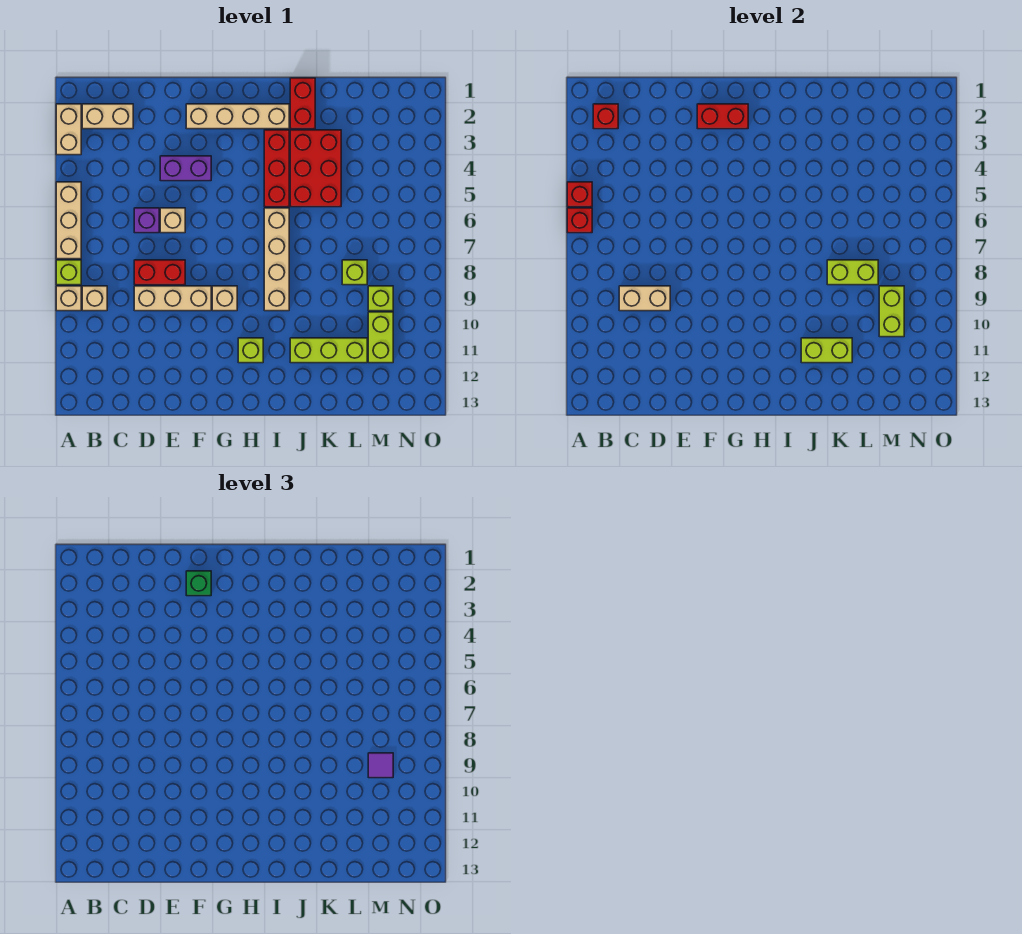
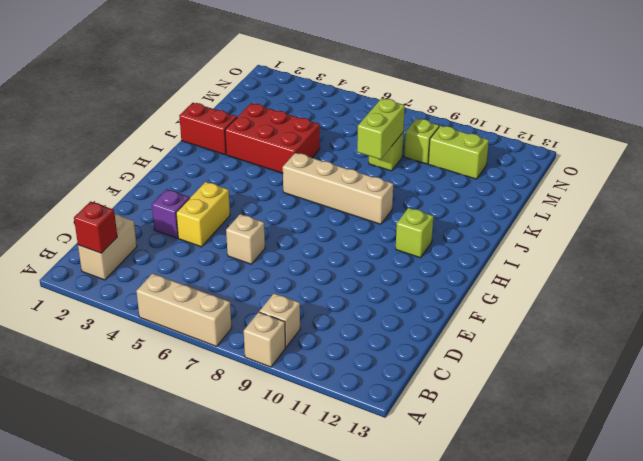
purple 1x1 brick [152,189,190,238] -> purple 1x1 brick moved to [134,208,159,233]
yellow 1x2 brick [176,182,230,247] -> purple 1x2 brick [160,156,211,181]
none -> tan 1x2 brick [56,104,81,155]
none -> lime 1x1 brick [56,260,81,285]
none -> red 1x2 brick [134,260,185,285]
none -> tan 1x3 brick [134,286,211,311]

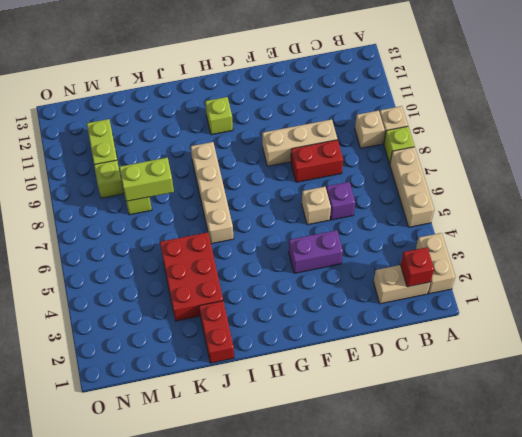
none -> tan 1x4 brick [186,104,289,129]
none -> tan 1x1 brick [212,286,237,311]
none -> red 1x3 brick [264,130,289,207]
none -> lime 1x3 brick [290,338,367,363]

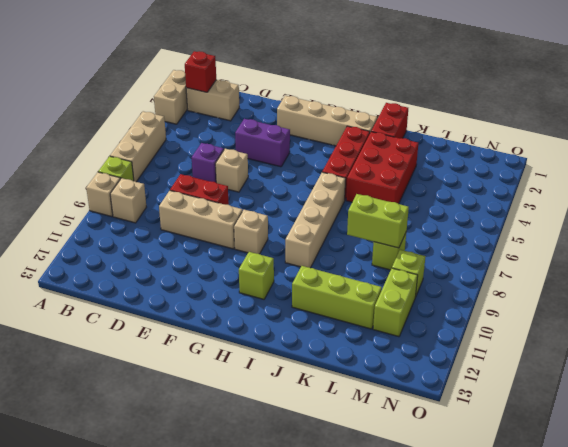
none -> red 1x1 brick [567,182,592,207]
none -> red 1x1 brick [567,208,592,233]
none -> tan 1x2 brick [619,286,670,311]
none -> red 1x2 brick [697,104,748,129]

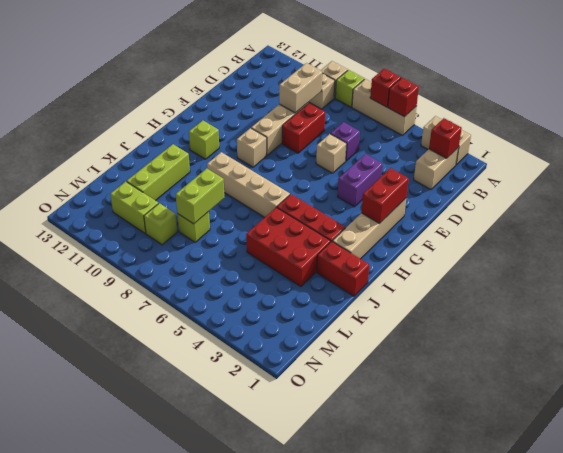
none -> lime 1x2 brick [801,338,852,363]
none -> lime 1x2 brick [879,286,904,337]
none -> green 1x1 brick [186,571,211,596]
none -> purple 1x1 tile [368,753,393,778]

